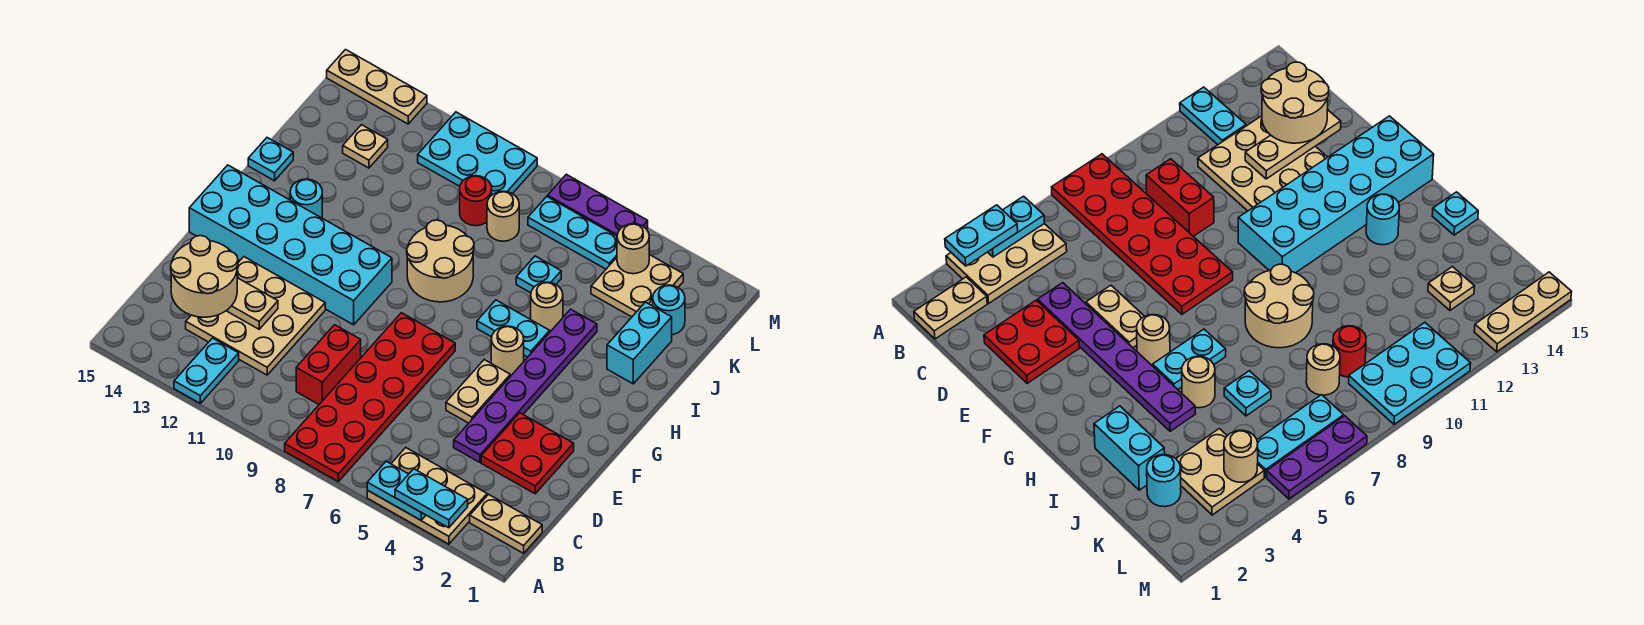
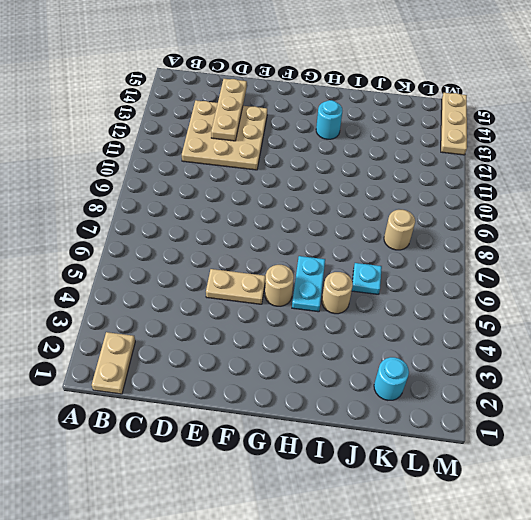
none -> tan 2x3 plate [367,448,487,544]
none -> red 2x6 plate [285,313,455,481]
none -> cyan 1x2 plate [174,338,239,403]
none -> red 1x2 brick [296,325,361,404]

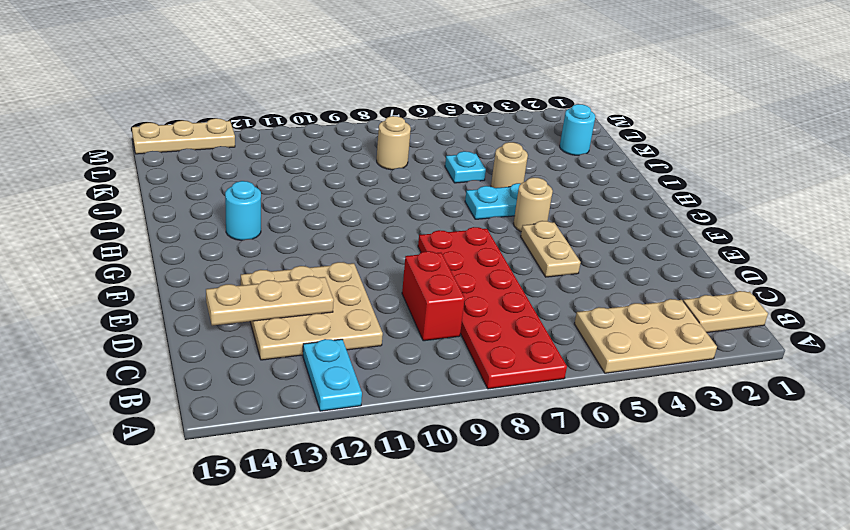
none -> red 2x2 plate [481,413,574,494]
none -> purple 1x6 plate [454,309,597,462]
none -> cyan 2x6 brick [189,165,392,325]
none -> tan 2x2 round brick [407,220,474,302]

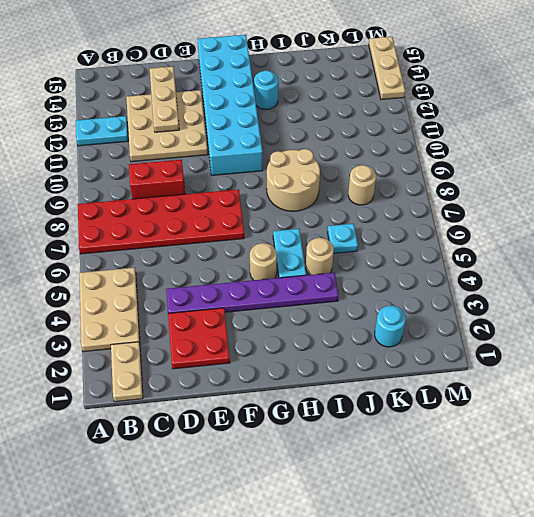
none -> tan 1x2 plate [446,360,510,423]
none -> cyan 1x2 brick [607,302,672,384]
none -> cyan 1x1 plate [248,138,293,181]
none -> tan 2x2 plate [591,255,683,317]

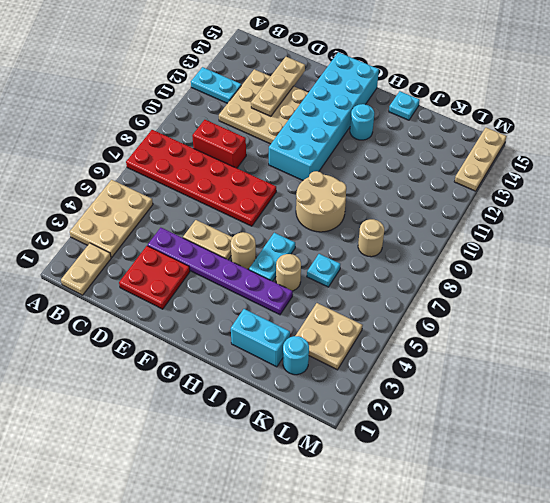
none -> red 1x1 round brick [460,176,492,226]
none -> tan 1x1 plate [343,125,388,168]
none -> cyan 1x3 plate [528,196,617,269]
none -> cyan 2x3 plate [418,112,537,195]

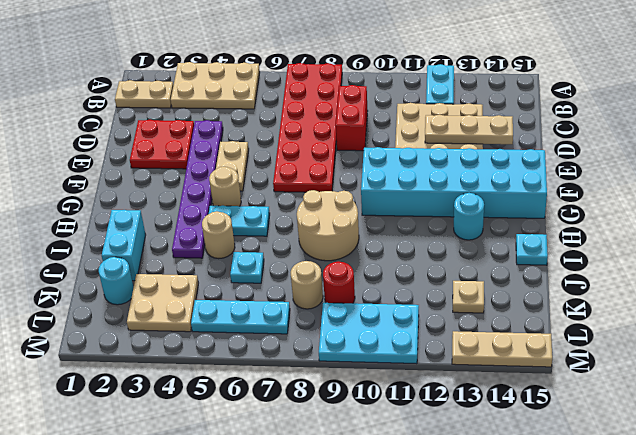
none -> purple 1x3 plate [548,174,648,236]
none -> cyan 1x2 plate [367,461,426,520]
none -> tan 1x1 round brick [617,224,650,274]
none -> cyan 1x2 plate [395,469,468,528]

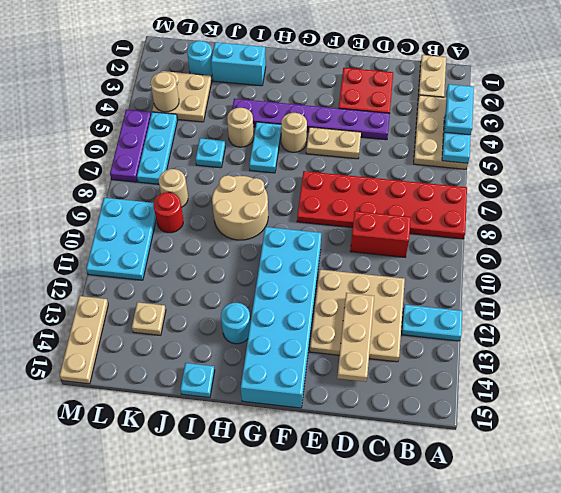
none -> tan 2x2 round brick [171,236,238,317]

